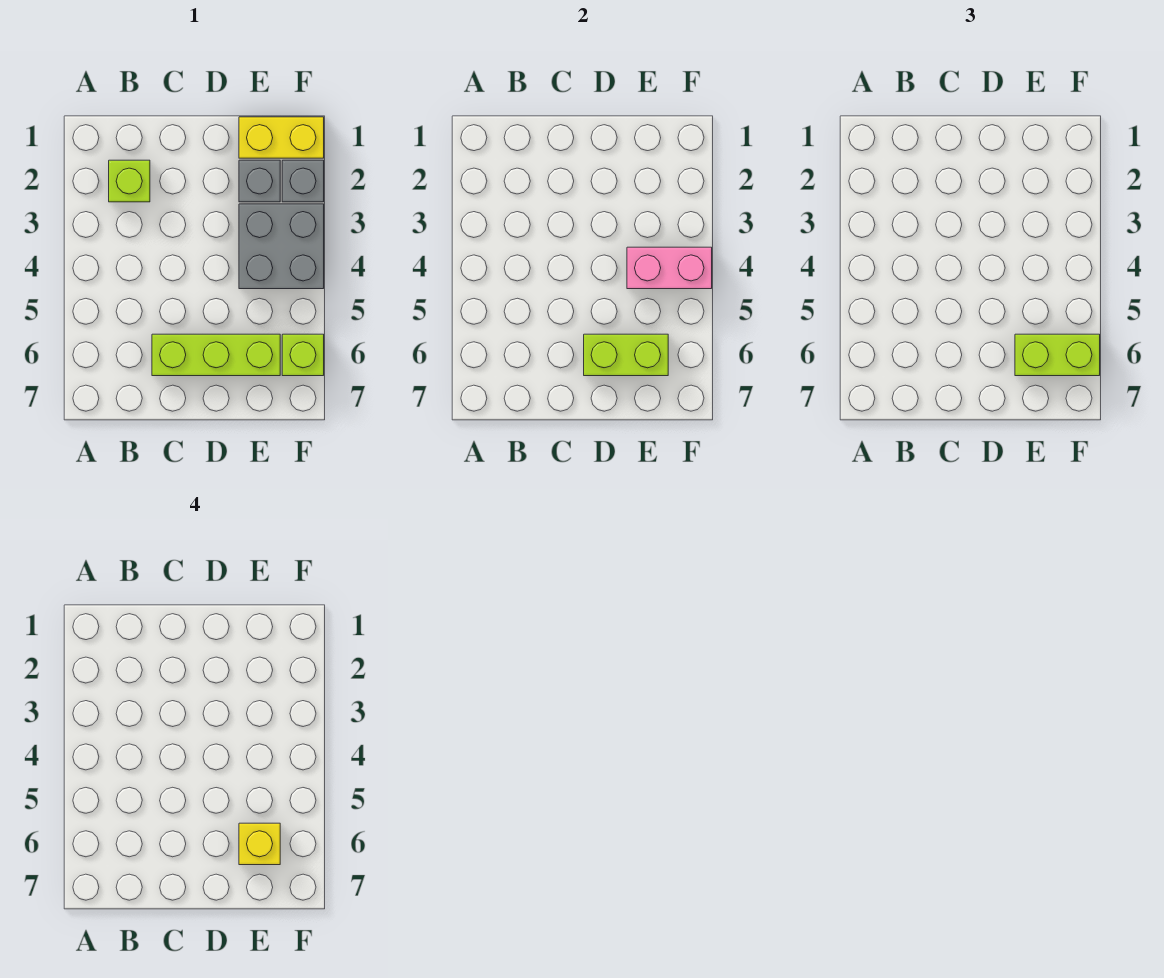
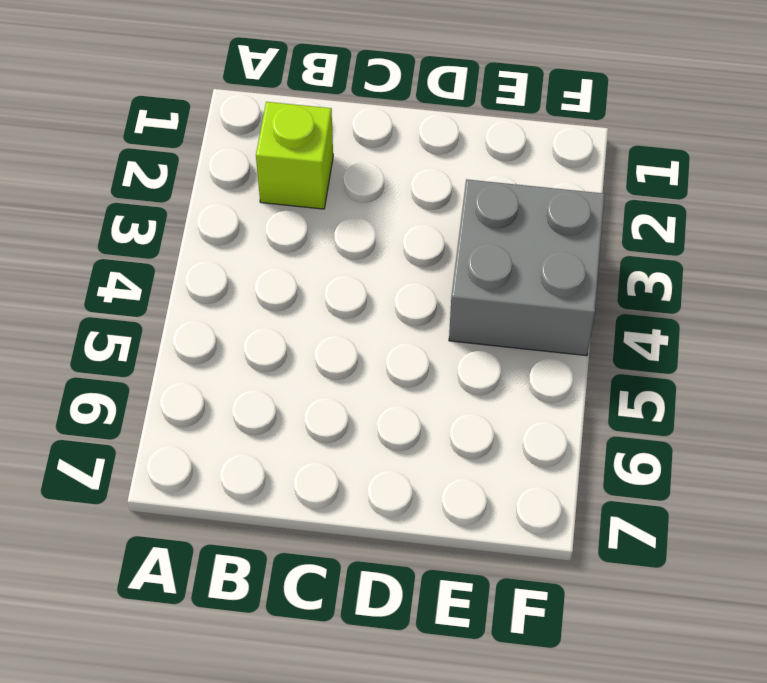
none -> lime 1x3 brick [152,334,280,376]
none -> yellow 1x2 brick [239,117,324,158]

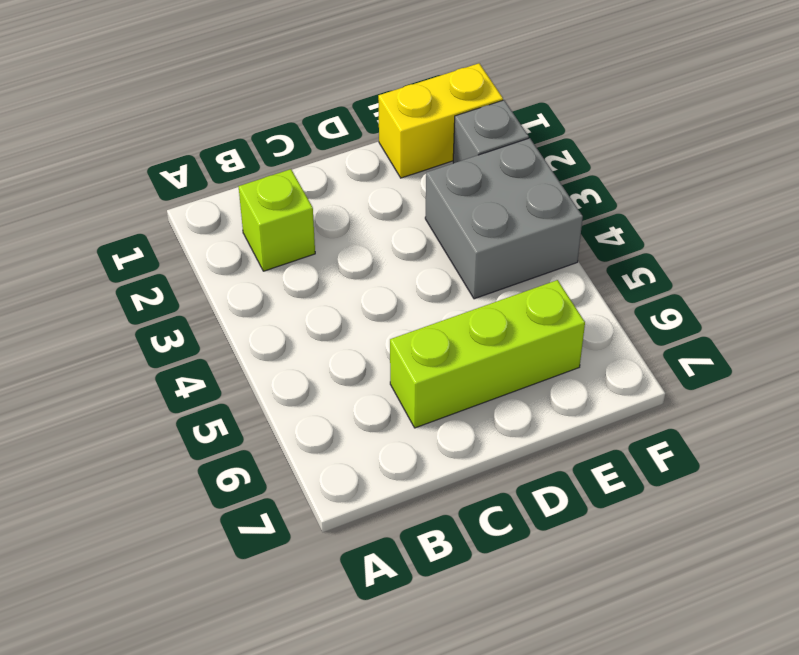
none -> grey 1x1 brick [239,160,280,202]
none -> lime 1x1 brick [282,334,324,376]

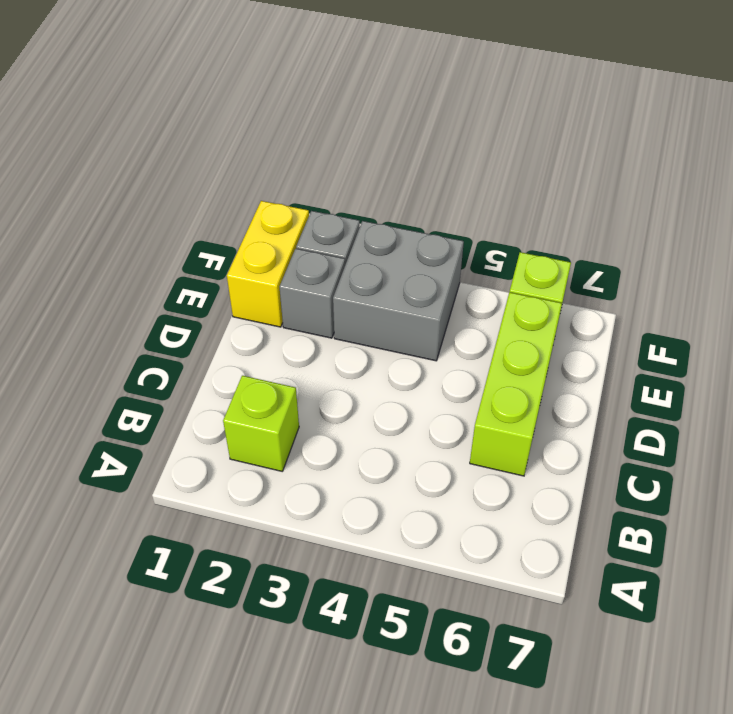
none -> lime 1x2 brick [584,334,668,376]
none -> pink 1x2 brick [627,247,712,289]

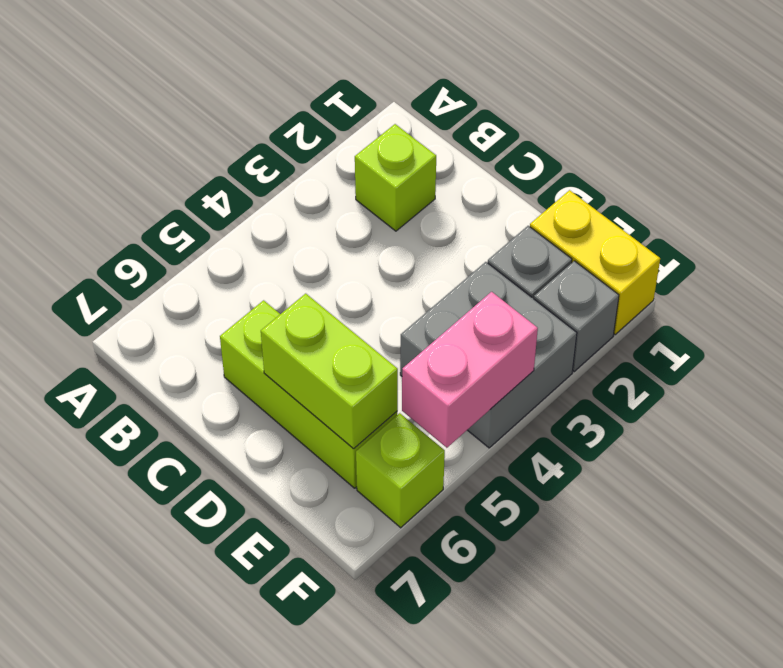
pink 1x2 brick [402,292,538,448] -> pink 1x2 brick turned to [627,247,712,289]
none -> lime 1x2 brick [1015,334,1100,376]
none -> yellow 1x1 brick [239,823,280,865]

